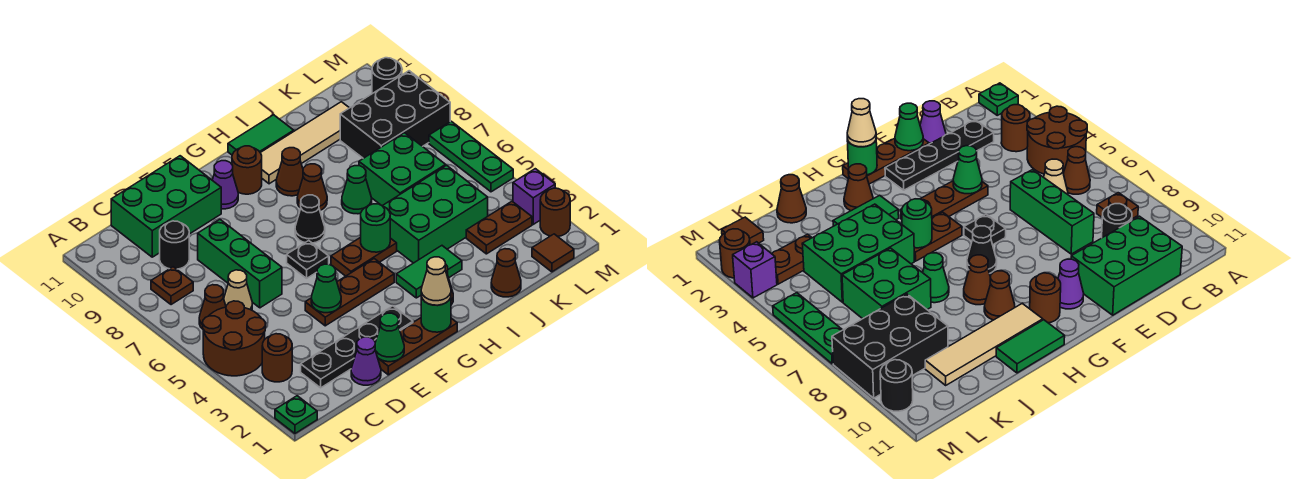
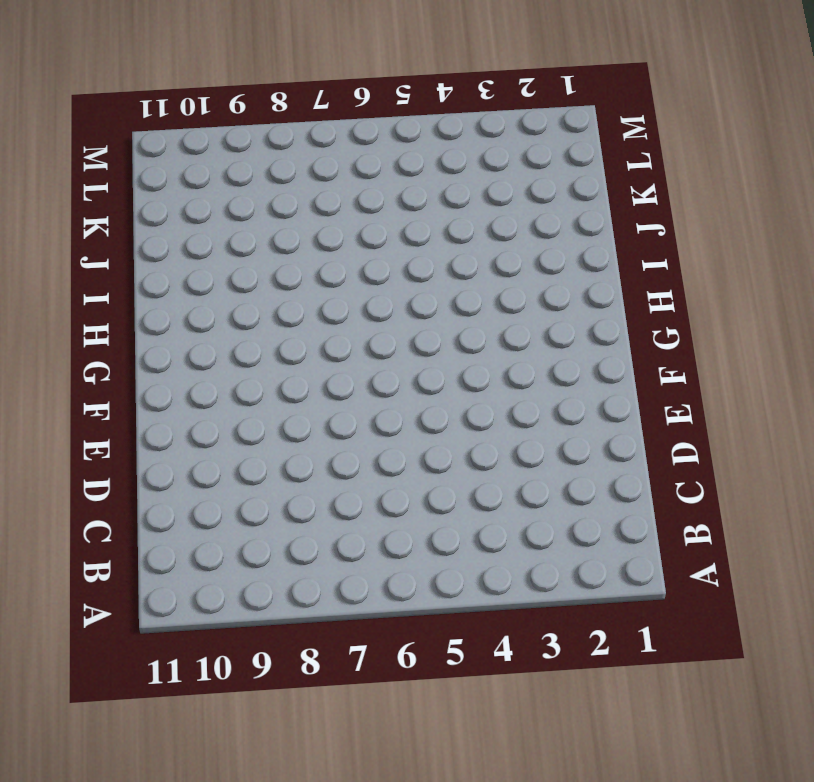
none -> green 1x1 plate [275,396,317,433]
none -> brown 2x2 round brick [203,301,266,376]
none -> brown 1x1 round brick [262,334,292,382]
none -> brown 1x1 cone [199,285,226,329]

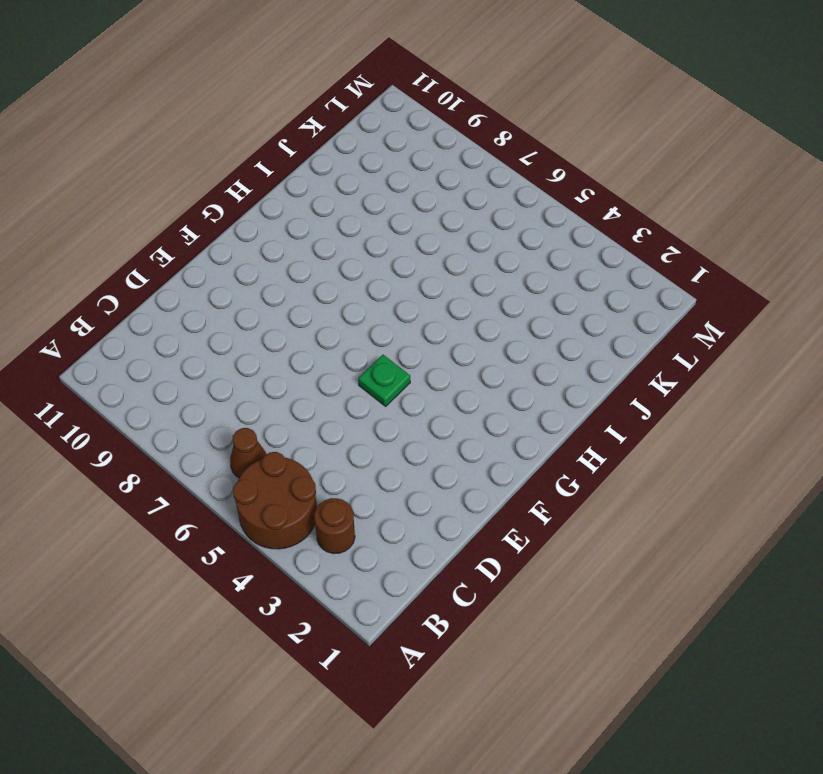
green 1x1 plate [358,355,410,406] -> green 1x1 plate moved to [275,396,317,433]
none -> brown 1x1 plate [151,267,193,305]
none -> black 1x4 plate [301,306,413,388]
none -> tan 1x1 cone [224,270,252,310]
none -> black 1x1 round brick [160,221,189,269]

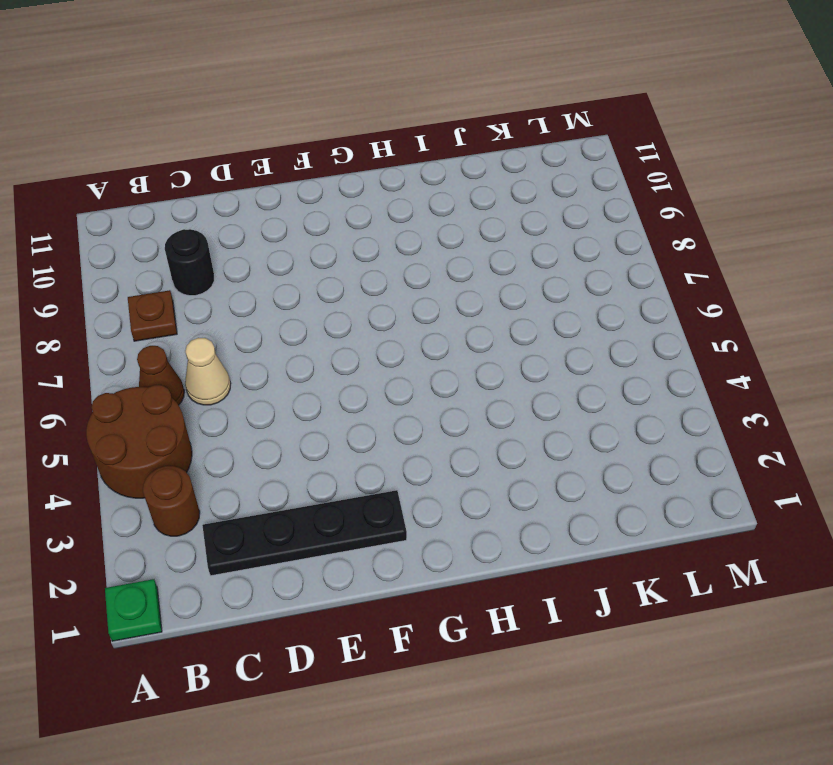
none -> green 2x3 brick [111,156,221,257]
none -> purple 1x1 cone [351,337,381,385]
none -> green 1x3 brick [198,219,282,308]
none -> brown 1x3 plate [378,318,457,375]

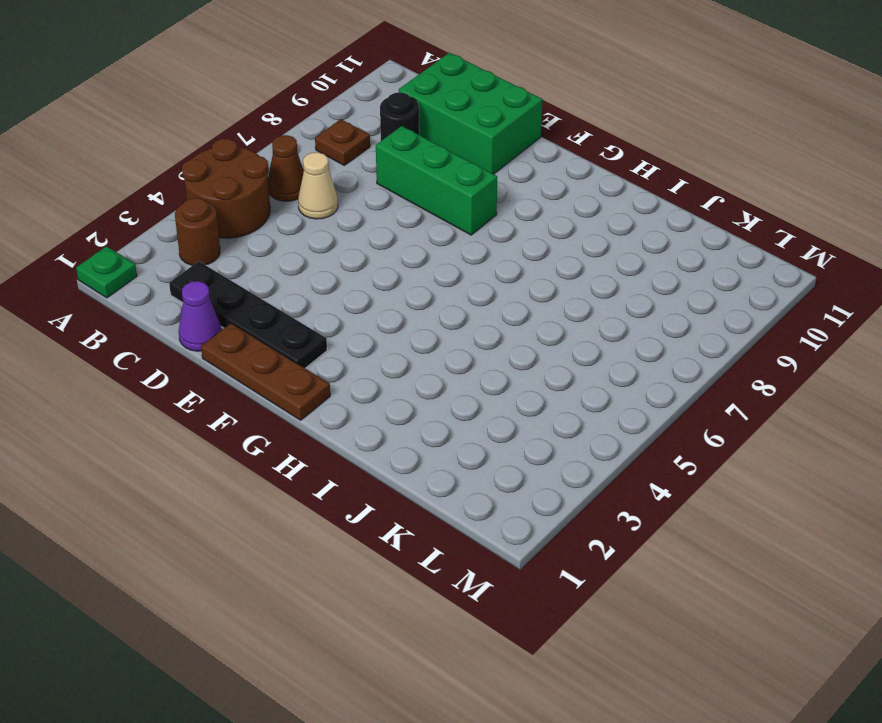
green 1x3 brick [376,126,497,235] -> green 1x3 brick turned to [198,219,282,308]
none -> brown 1x3 plate [305,259,394,326]
none -> black 1x1 plate [287,241,329,278]
none -> purple 1x1 cone [212,161,238,209]
none -> brown 1x2 plate [331,237,397,276]

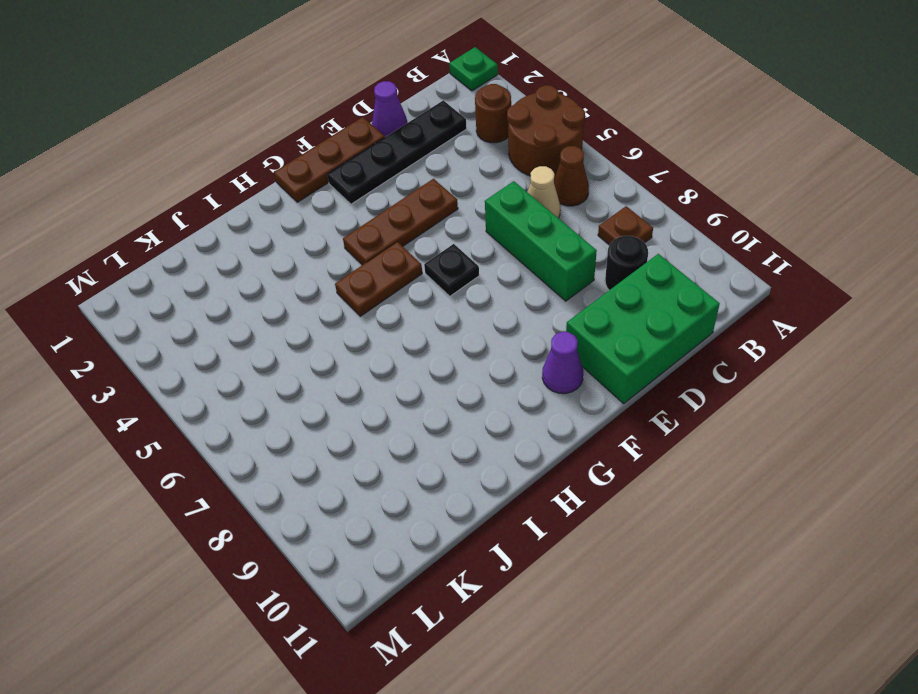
none -> black 1x1 cone [295,195,325,243]
none -> brown 1x1 round brick [232,146,262,194]
none -> brown 1x1 cone [844,164,873,211]
none -> green 1x2 tile [396,246,462,298]

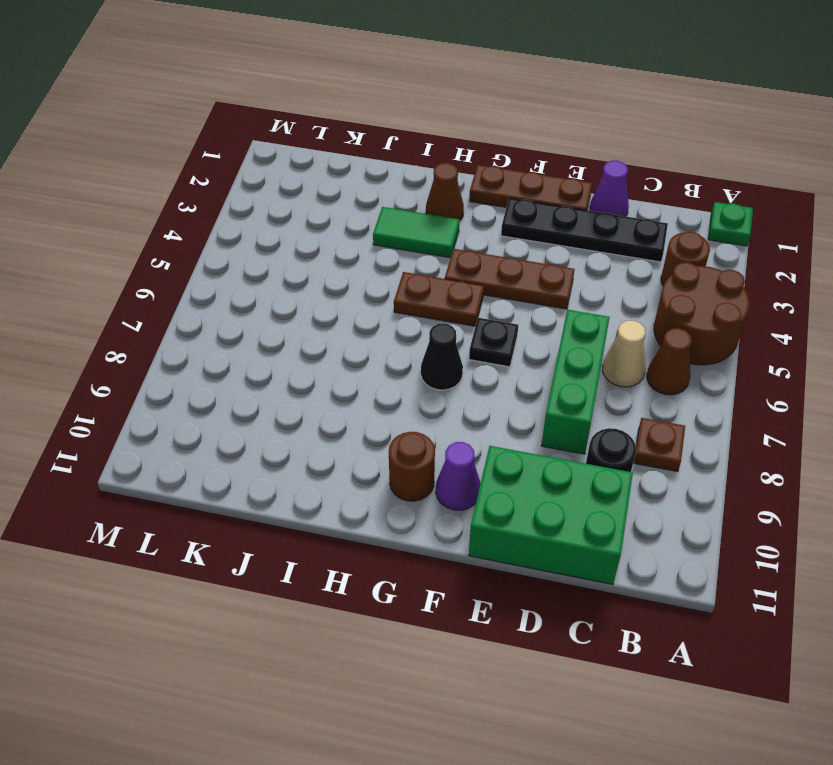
none -> brown 1x1 cone [297,164,327,210]
none -> brown 1x1 cone [276,148,303,196]
none -> tan 1x4 tile [260,102,349,184]
none -> green 1x2 tile [228,115,294,155]

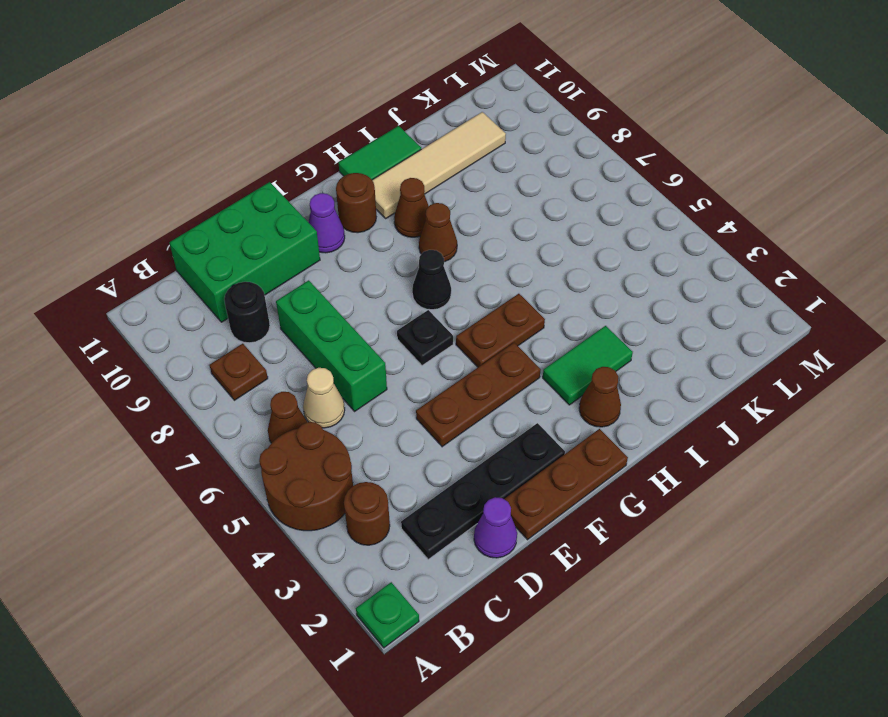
none -> green 2x3 brick [383,165,488,263]
none -> green 1x1 cone [342,166,372,214]
none -> brown 1x1 cone [491,249,521,297]
none -> green 2x2 brick [359,133,446,206]

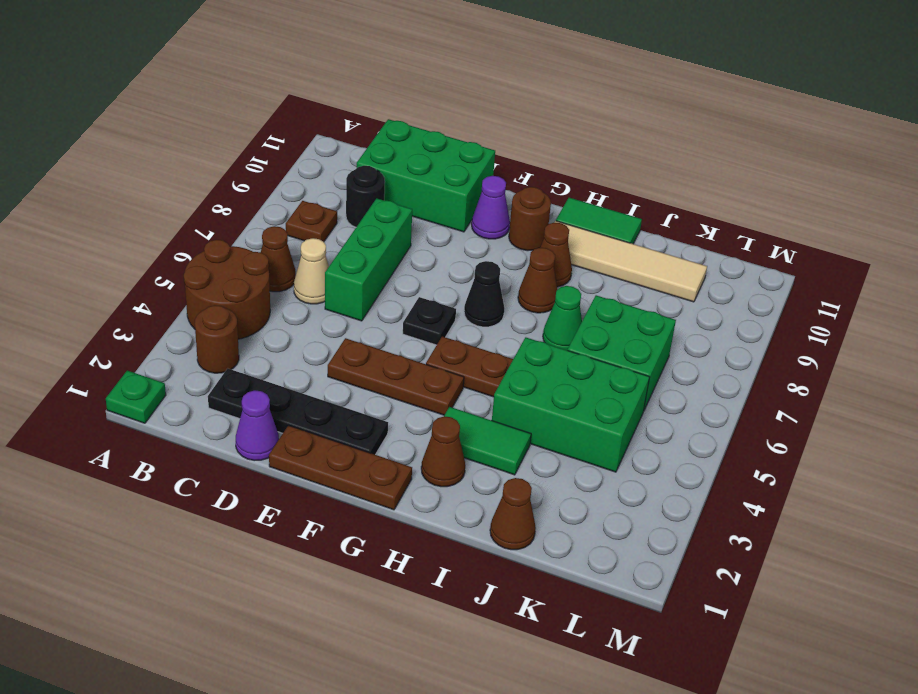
none -> brown 1x2 plate [466,201,532,254]
none -> black 2x3 brick [340,71,450,158]
none -> brown 1x1 tile [532,234,574,272]
none -> brown 1x1 round brick [540,188,570,236]

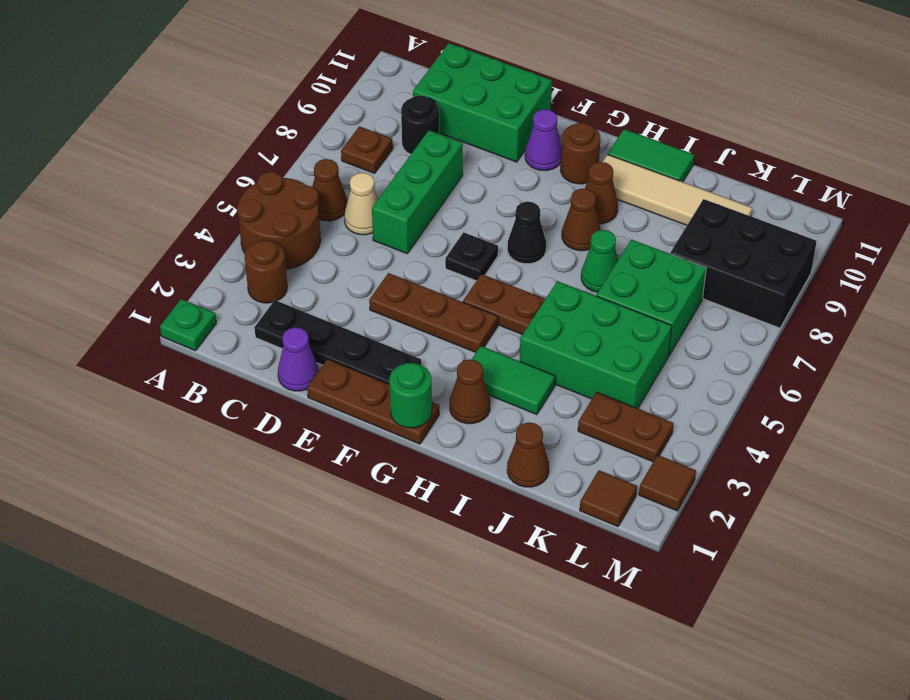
brown 1x1 tile [639,455,696,511] -> brown 1x1 round brick [540,188,570,236]
none -> purple 1x1 brick [513,169,555,224]
none -> green 1x3 plate [429,121,513,192]
none -> black 1x1 round brick [372,58,402,94]
none -> green 1x1 cone [375,313,404,362]

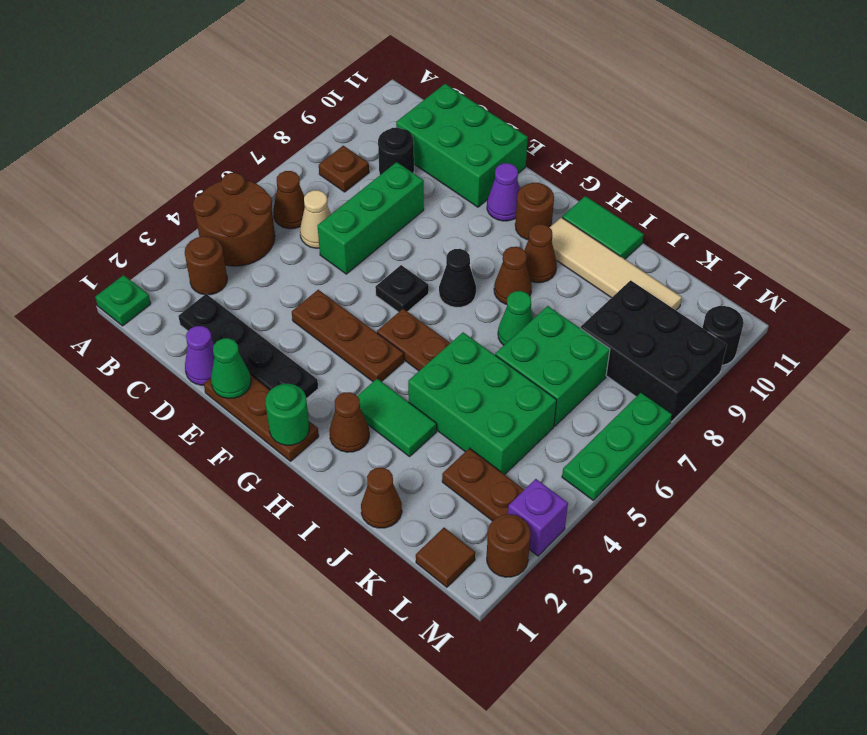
none -> green 1x1 cone [311,264,341,313]
none -> green 1x1 round brick [361,204,390,252]
none -> tan 1x1 cone [421,257,451,305]

